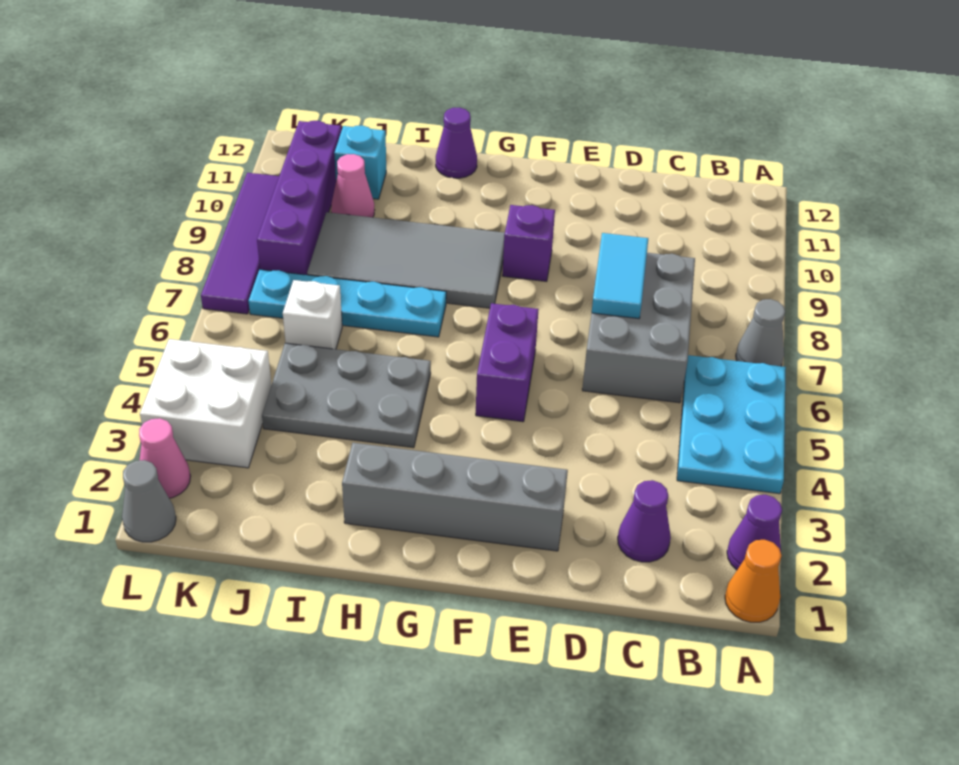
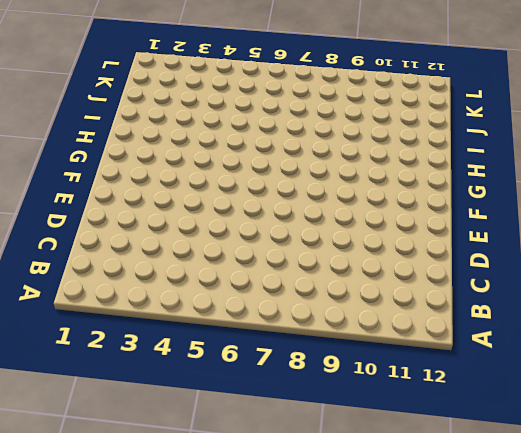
none -> orange 1x1 cone [725,540,782,622]
none -> purple 1x1 cone [727,495,782,570]
none -> cyan 2x3 plate [677,355,786,494]

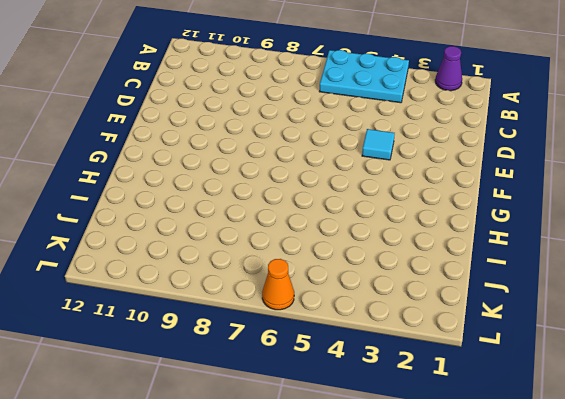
cyan 1x1 tile [362,129,395,160] -> none
orange 1x1 cone [262,259,294,310] -> orange 1x1 cone moved to [725,540,782,622]
none -> grey 1x1 cone [736,299,785,366]
none -> purple 1x1 cone [618,480,671,562]
none -> grey 2x3 brick [582,253,695,403]

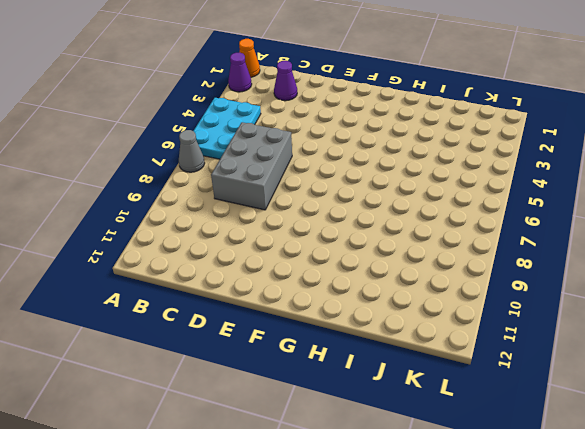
none -> grey 1x4 brick [342,443,568,551]
none -> purple 1x2 brick [476,303,539,422]
none -> purple 1x1 brick [502,205,555,281]

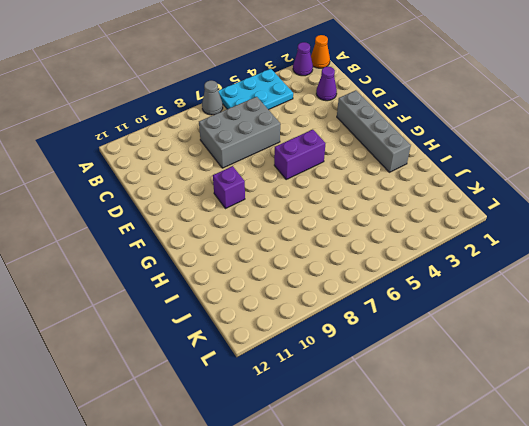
none -> grey 2x4 tile [307,212,505,308]
none -> grey 2x3 plate [262,343,431,448]
none -> cyan 1x4 plate [248,270,446,337]

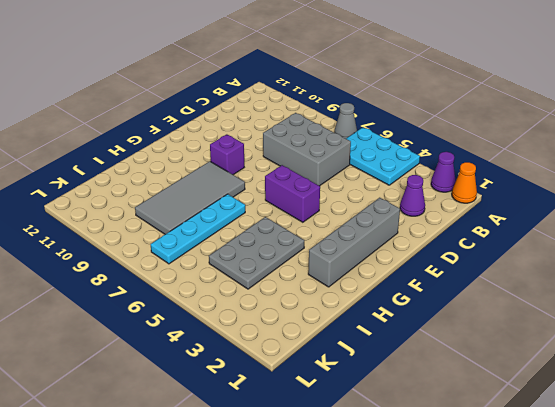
none -> purple 1x1 cone [436,108,477,178]
none -> white 1x1 brick [283,280,342,349]
none -> pink 1x1 cone [331,154,375,217]

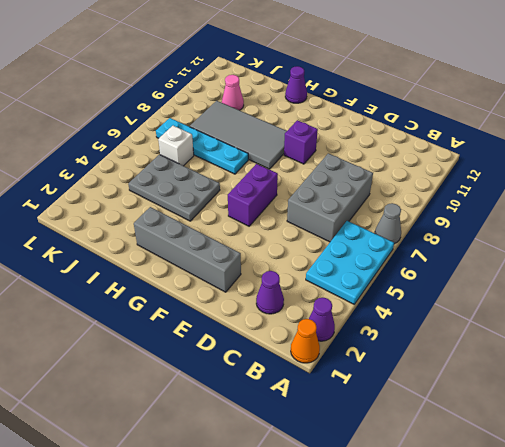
none -> cyan 1x1 brick [334,125,386,199]
none -> white 2x2 brick [140,339,272,468]
none -> purple 1x4 brick [257,121,341,275]

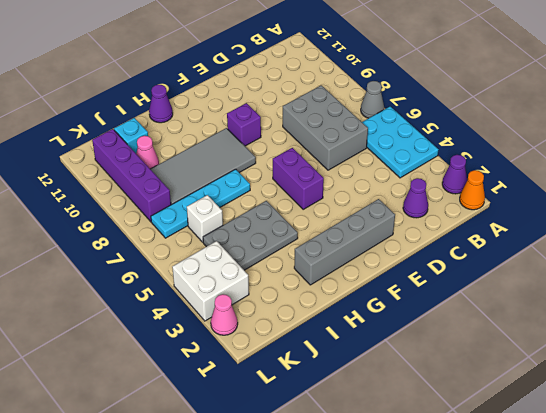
none -> grey 1x1 cone [122,460,176,542]
none -> purple 1x4 tile [201,173,279,314]
none -> cyan 1x2 tile [592,233,648,319]

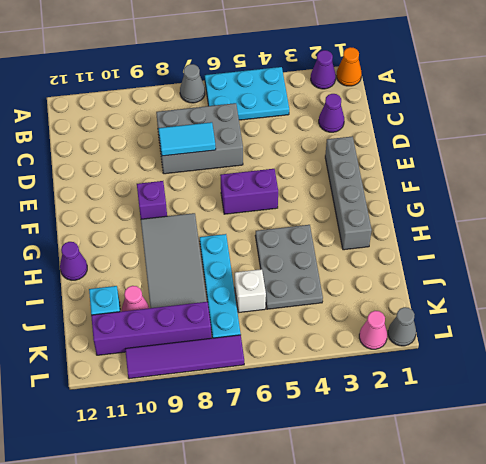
none -> white 2x2 brick [140,339,272,468]

